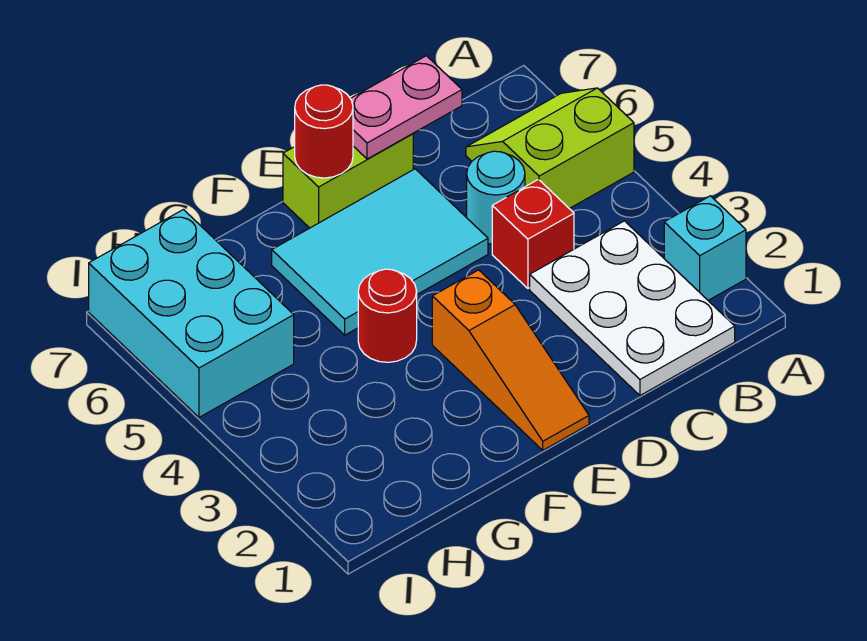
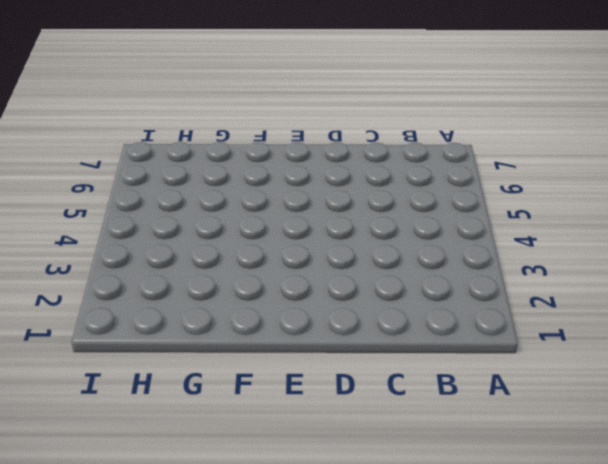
none -> cyan 1x1 brick [664,196,746,300]
none -> lime 2x2 slope [466,88,634,209]
none -> white 2x3 plate [530,221,735,395]

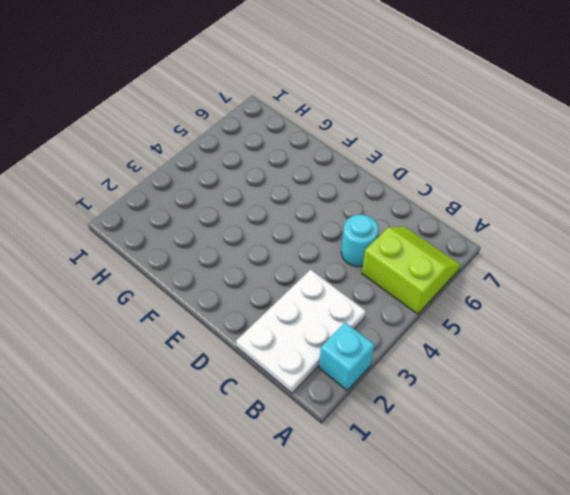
none -> red 1x1 brick [492,179,574,288]
none -> cyan 2x3 tile [272,169,488,335]
none -> lime 1x2 brick [283,134,413,228]

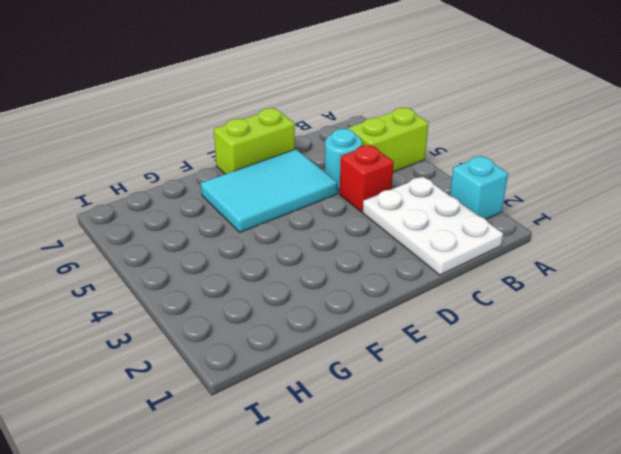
none -> orange 1x3 slope [432,270,589,450]
none -> red 1x1 round brick [358,269,417,362]
none -> cyan 2x3 brick [89,210,294,417]

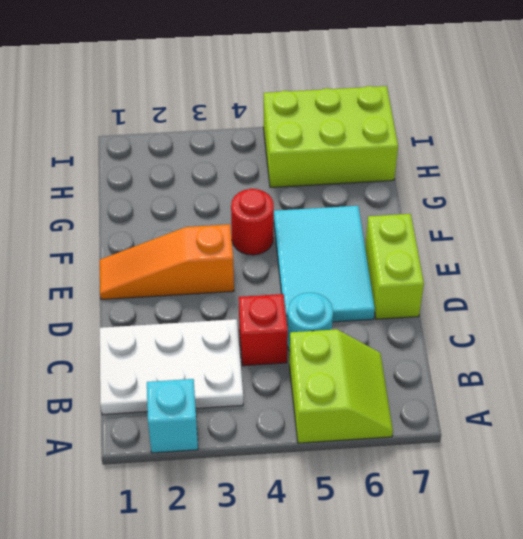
lime 2x3 brick [263,86,398,187] -> cyan 2x3 brick [89,210,294,417]
none -> pink 1x2 plate [350,56,462,159]
none -> red 1x1 round brick [295,85,353,178]

